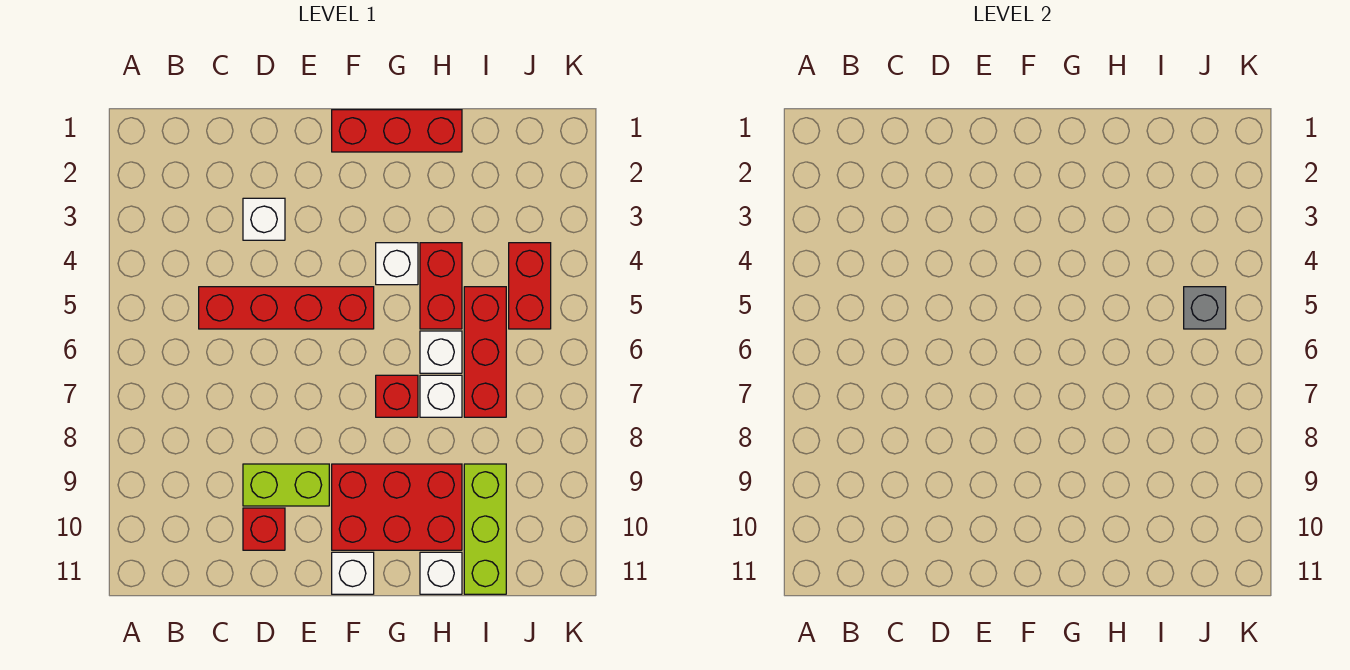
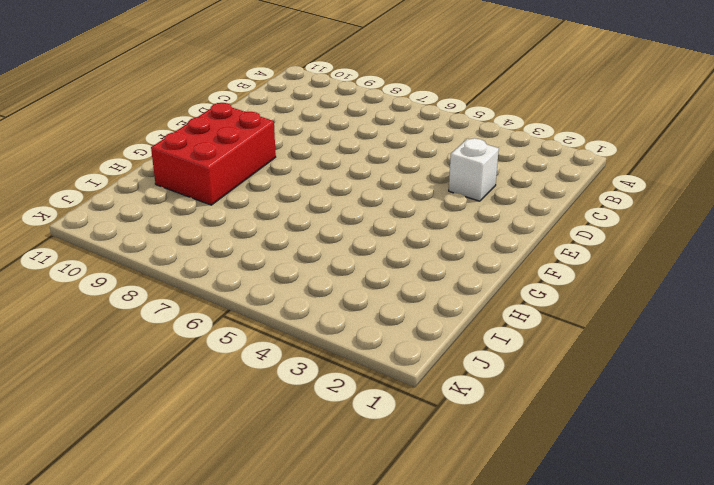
none -> red 1x4 brick [199,287,374,329]
none -> lime 1x2 brick [243,464,329,506]
none -> red 1x1 brick [243,508,285,550]

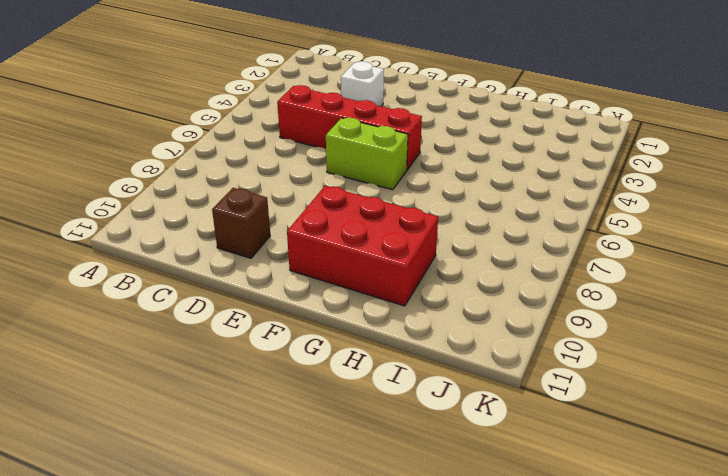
brown 1x1 brick [212,188,270,258] -> red 1x1 brick [243,508,285,550]
lime 1x2 brick [326,118,408,190] -> lime 1x2 brick moved to [243,464,329,506]
none -> red 1x3 brick [332,110,462,152]
none -> white 1x1 brick [332,552,374,594]
none -> white 1x1 brick [376,243,418,285]

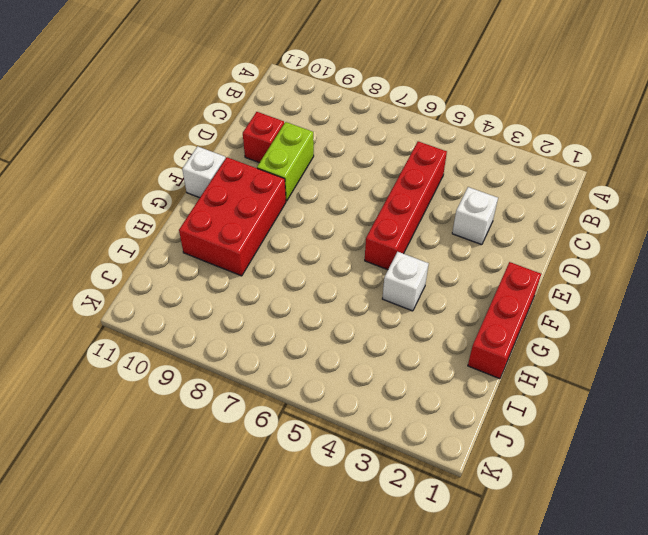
none -> red 1x1 brick [376,375,418,417]
none -> red 1x2 brick [420,243,462,329]
none -> white 1x1 brick [420,331,462,373]

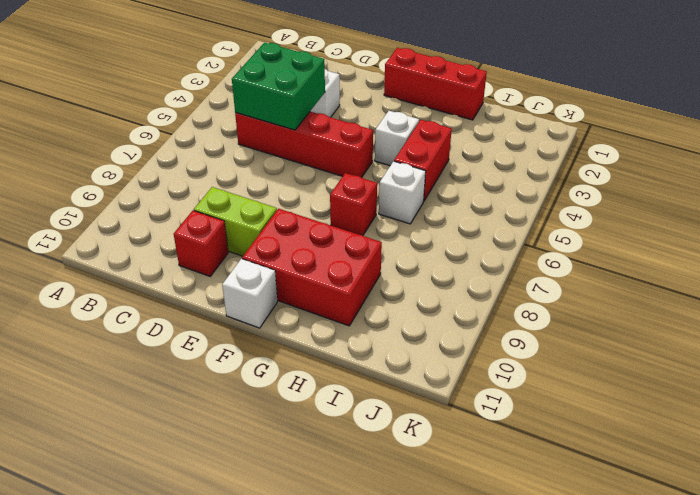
green 2x2 brick [232,43,325,130] -> none
none -> white 1x1 brick [420,375,462,417]
none -> white 1x1 brick [420,552,462,594]
none -> red 1x3 brick [464,287,506,417]

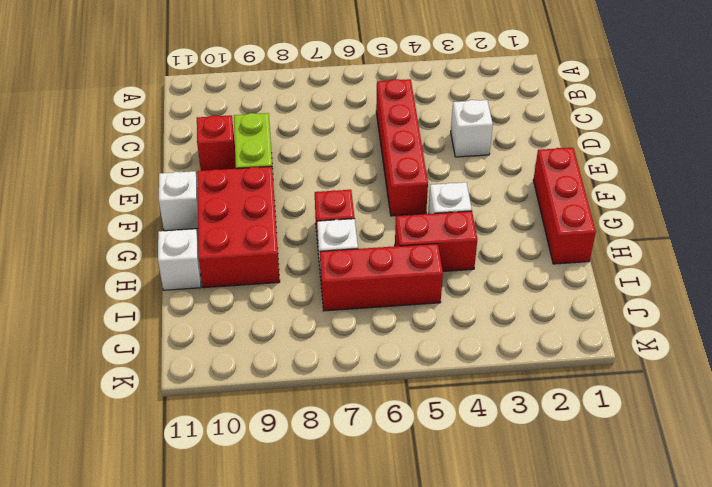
none -> white 1x1 brick [420,331,462,373]
none -> lime 1x3 brick [464,464,506,594]
none -> red 1x2 brick [509,243,551,329]

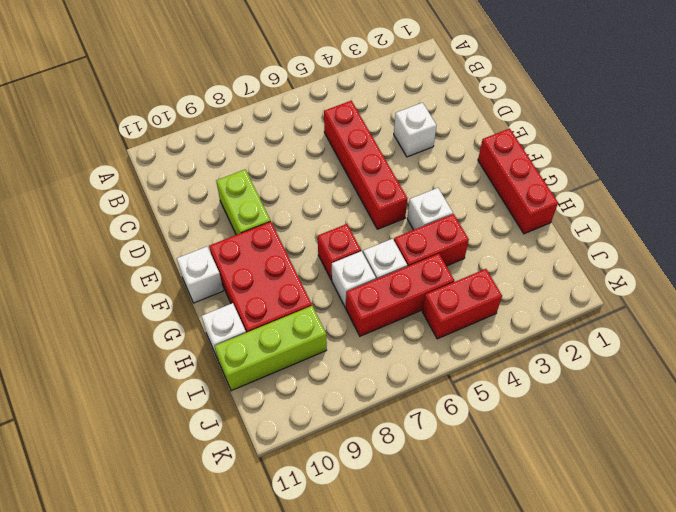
none -> red 1x1 brick [243,508,285,550]
none -> grey 1x1 brick [1184,287,1226,329]

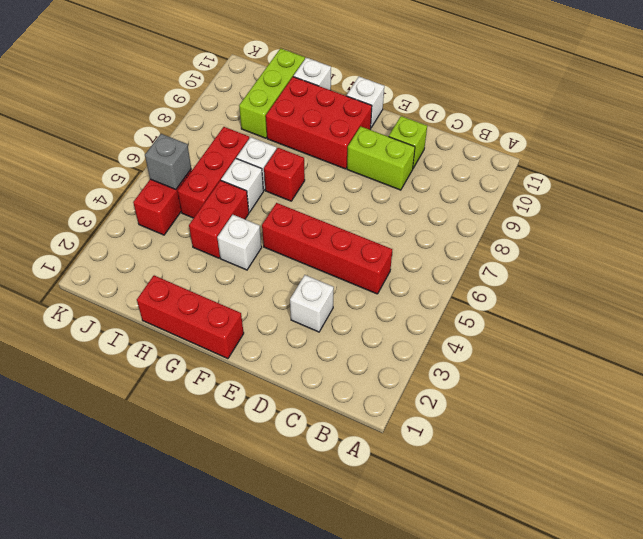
lime 1x1 brick [389,116,427,168] -> red 1x1 brick [243,508,285,550]

